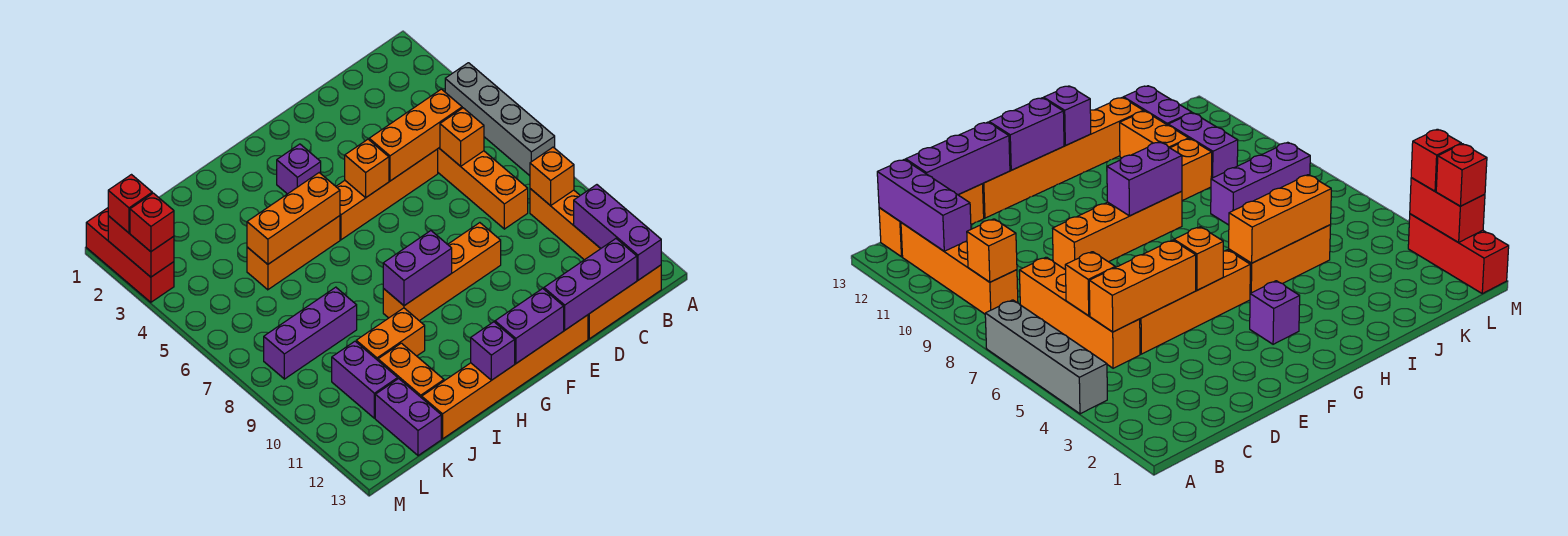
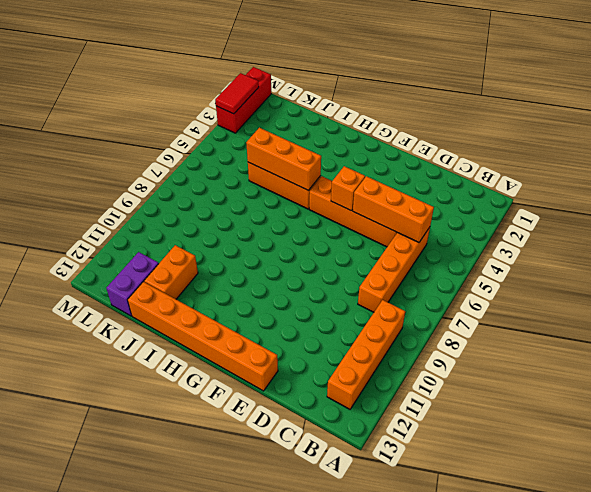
red 1x2 tile [215,73,259,114] -> red 1x2 brick [108,216,174,277]
none -> grey 1x4 brick [445,63,555,176]
none -> orange 1x3 brick [588,265,661,339]
none -> orange 1x4 brick [383,223,501,321]

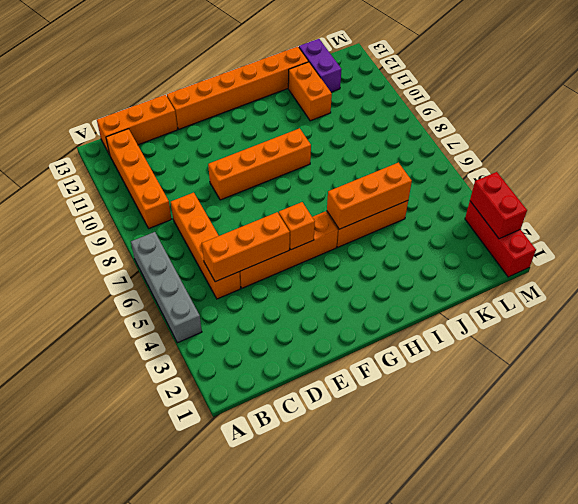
none -> purple 1x1 brick [277,144,321,194]
none -> orange 1x2 brick [356,308,425,360]
none -> purple 1x3 brick [264,287,357,379]

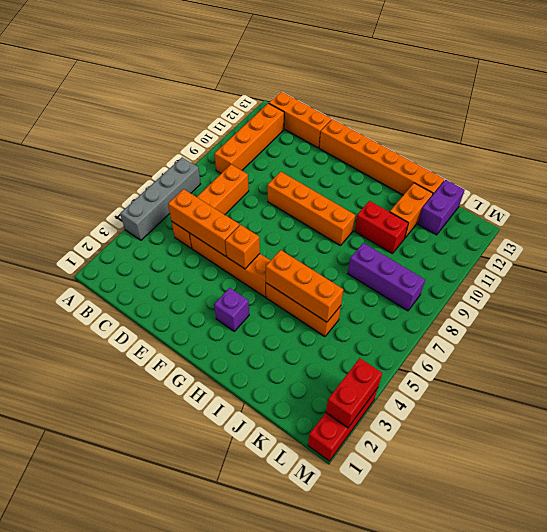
red 1x2 brick [355,201,408,254] -> orange 1x2 brick [356,308,425,360]
none -> purple 1x2 brick [332,341,398,418]
none -> orange 1x1 brick [530,147,574,206]
none -> purple 1x3 brick [574,185,661,280]

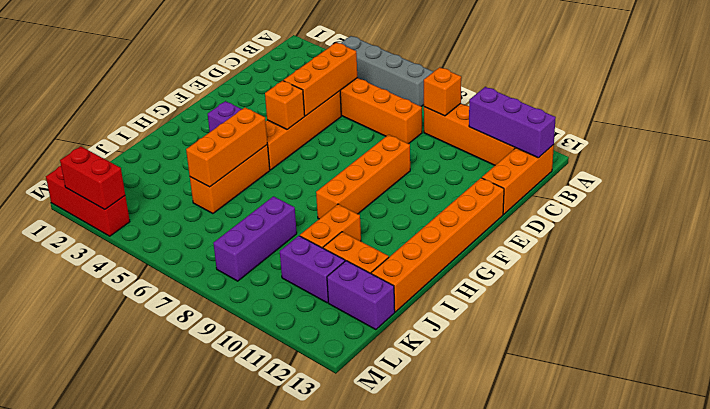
none -> orange 1x1 brick [440,108,484,166]
none -> purple 1x3 brick [544,239,637,330]
none -> purple 1x2 brick [495,288,564,363]

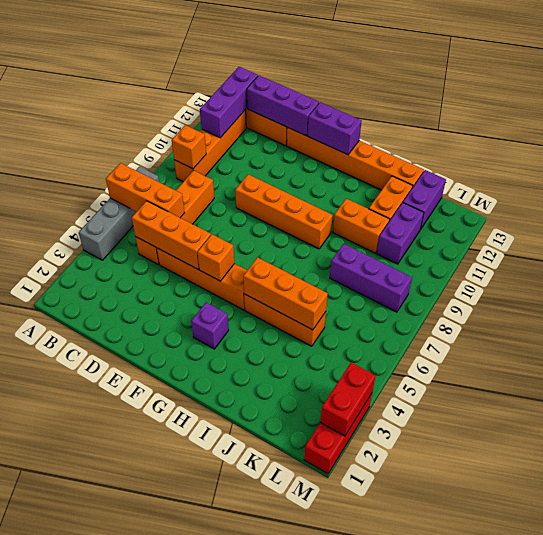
orange 1x3 brick [106,163,185,218] -> orange 1x1 brick [440,108,484,166]
none -> purple 1x2 brick [383,231,452,306]
none -> purple 1x1 brick [471,322,515,380]
none -> red 1x1 brick [108,175,152,233]

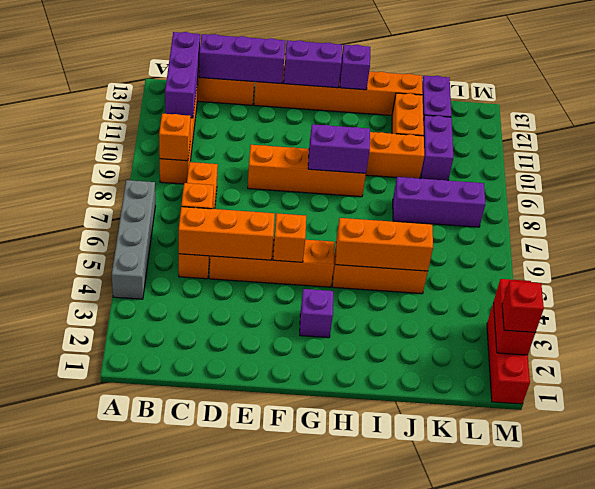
none -> red 1x1 brick [130,193,174,252]

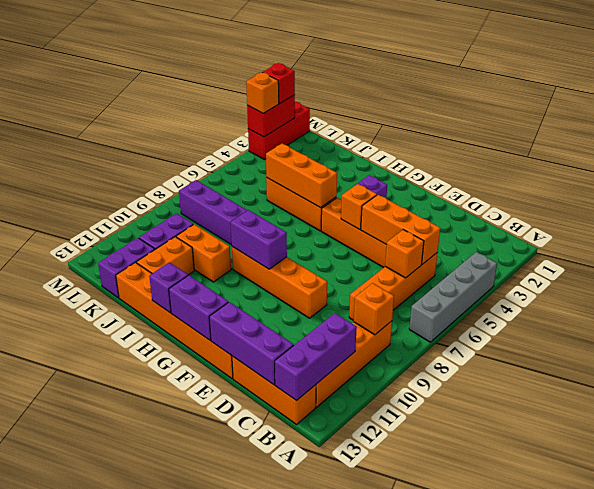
orange 1x1 brick [246,72,279,113] -> red 1x1 brick [130,193,174,252]

